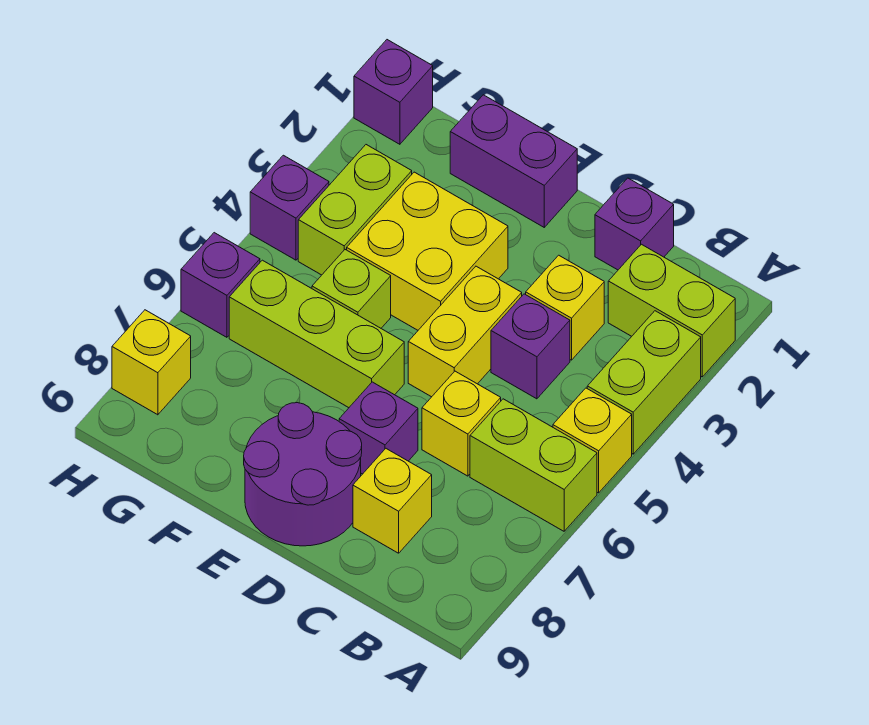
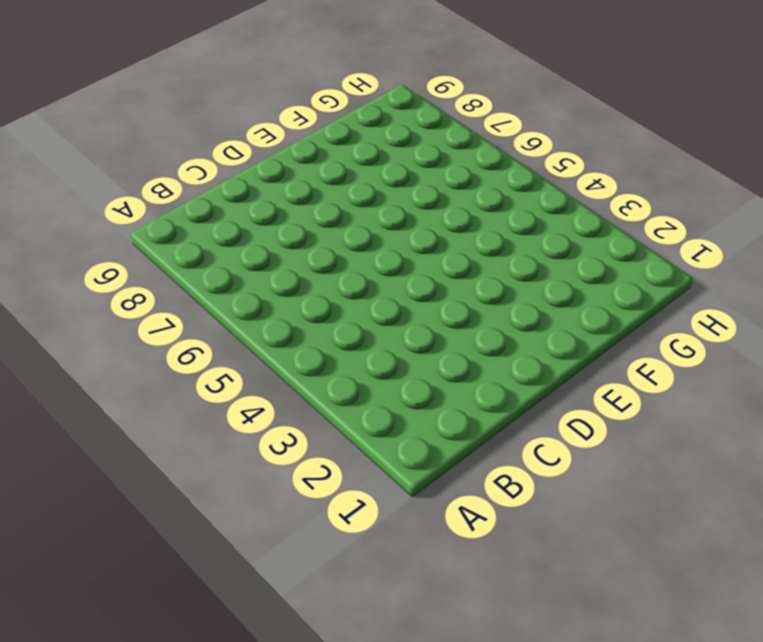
none -> lime 1x2 brick [608,244,735,377]
none -> lime 1x2 brick [587,311,701,454]
none -> yellow 1x1 brick [553,388,632,493]

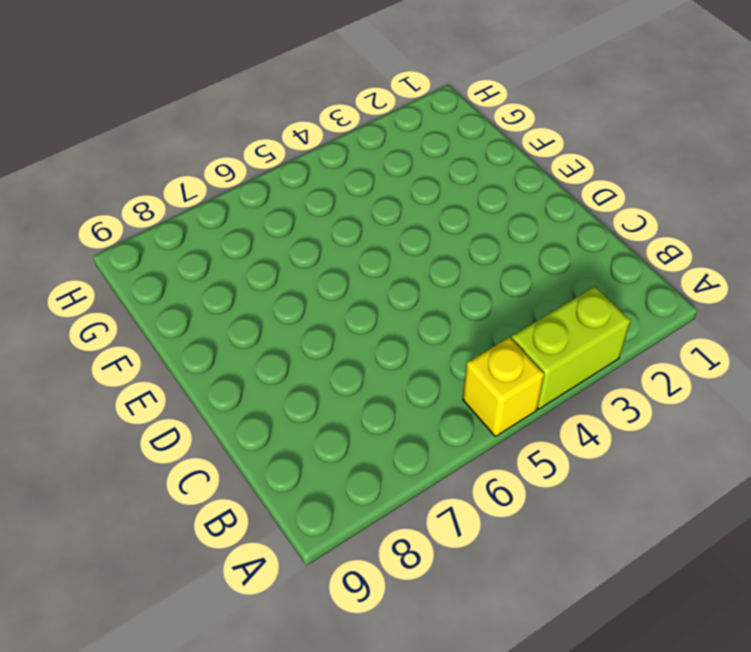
none -> lime 1x2 brick [608,244,735,377]
none -> lime 1x2 brick [470,399,597,531]
none -> purple 1x1 brick [595,178,674,270]

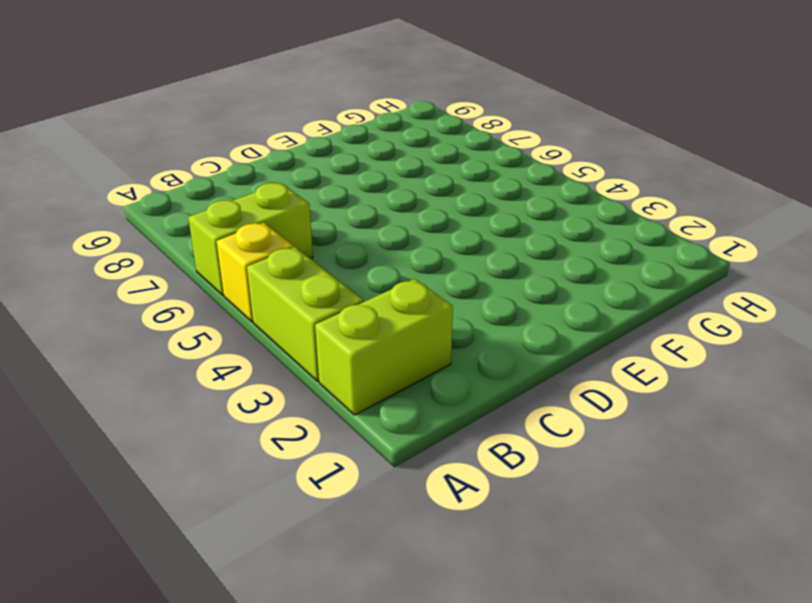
none -> purple 1x1 brick [595,178,674,270]
none -> yellow 1x1 brick [526,255,604,360]
none -> purple 1x1 brick [491,294,570,399]

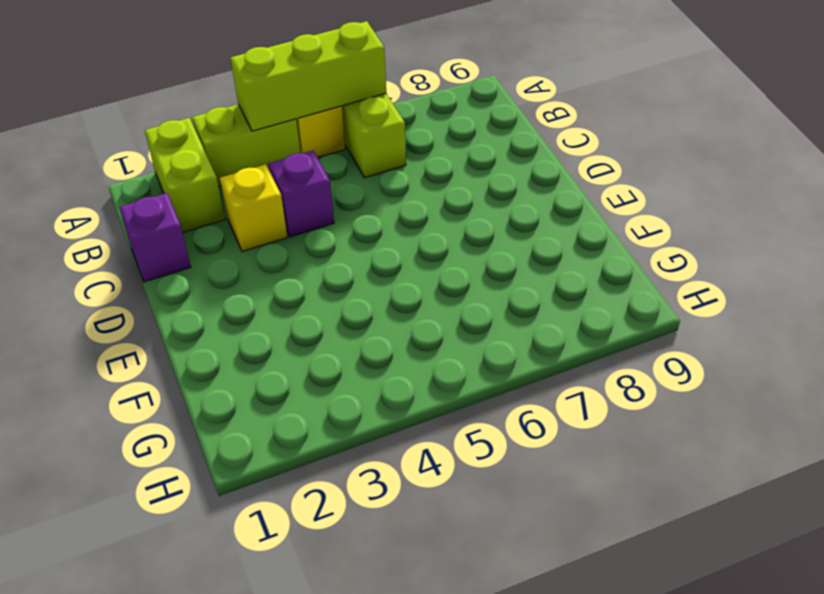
lime 1x3 brick [231,21,386,131] -> lime 1x3 brick turned to [229,260,404,408]
none -> yellow 1x1 brick [422,371,501,476]
none -> yellow 1x1 brick [353,449,432,553]
none -> yellow 1x2 brick [408,266,522,397]

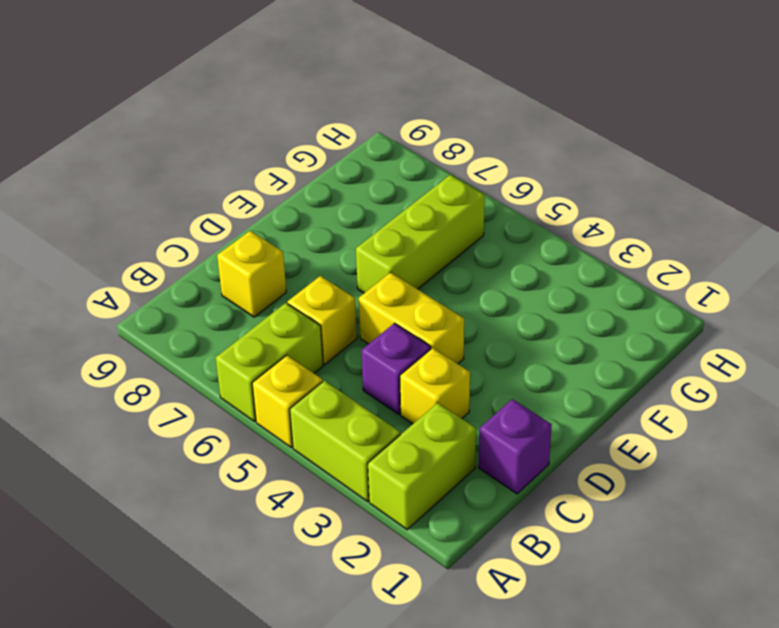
none -> purple 1x1 brick [339,382,418,474]
none -> purple 2x2 round brick [244,403,362,546]
none -> purple 1x2 brick [450,95,577,227]

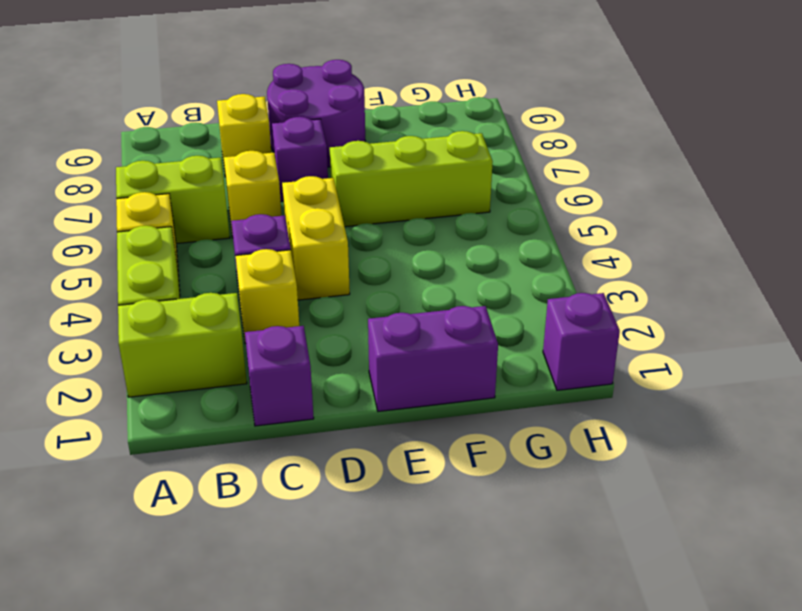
none -> yellow 2x2 brick [347,172,508,330]
none -> lime 1x1 brick [312,250,391,328]
none -> lime 1x2 brick [298,145,412,275]

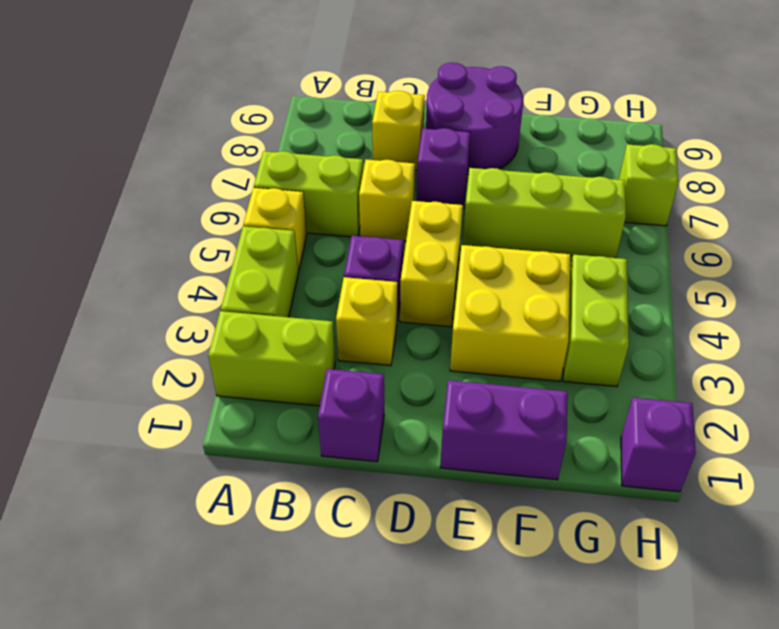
lime 1x1 brick [619,144,678,226] -> lime 1x1 brick moved to [312,250,391,328]
none -> purple 1x1 brick [250,155,329,260]
none -> purple 1x1 brick [181,233,260,337]
none -> yellow 1x1 brick [112,310,191,415]

